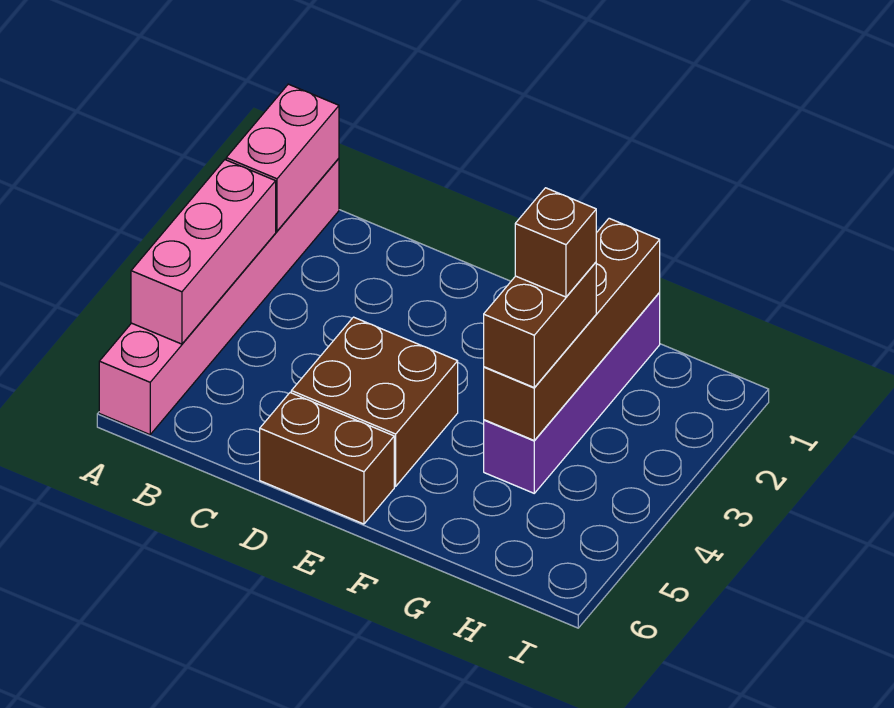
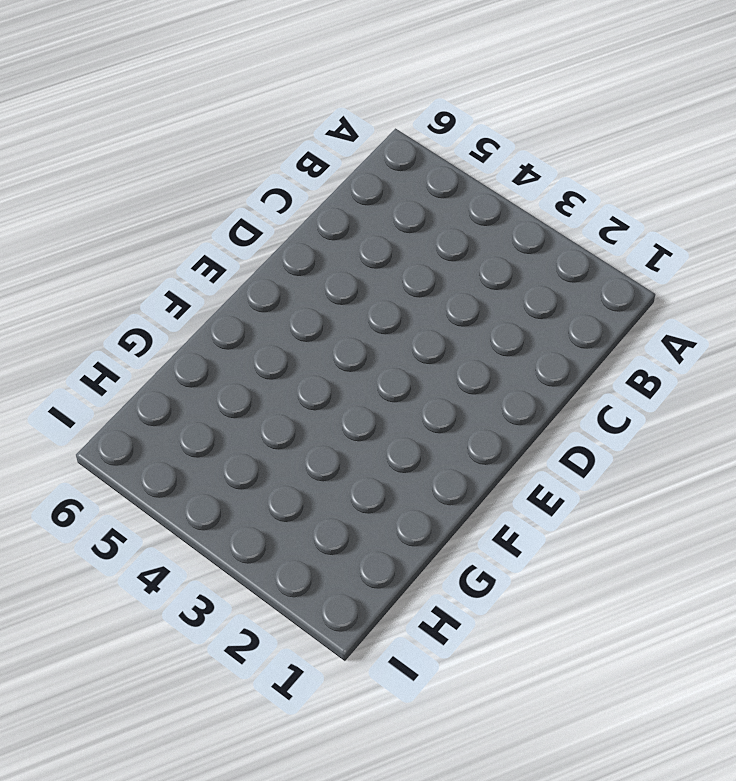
none -> pink 1x6 brick [99,158,339,435]
none -> brown 2x2 brick [291,317,458,486]

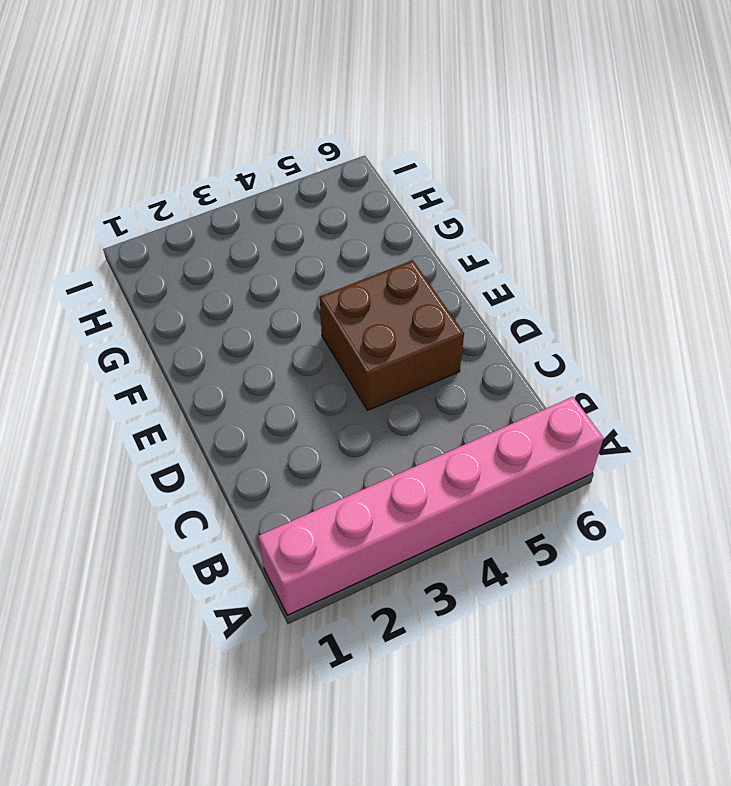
none -> brown 1x2 brick [260,393,394,524]
none -> purple 1x4 brick [484,293,660,493]

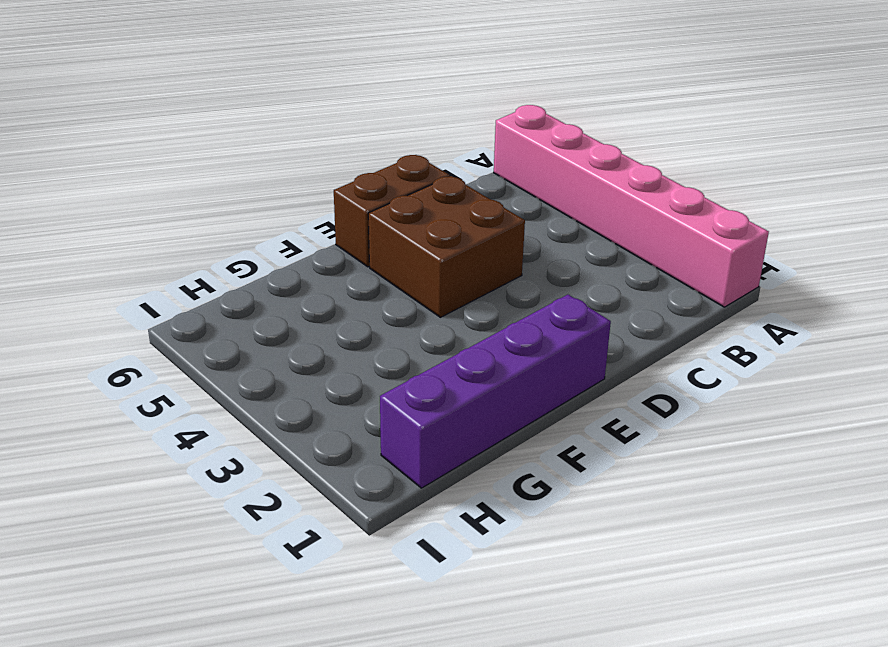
purple 1x4 brick [380,295,611,488] -> purple 1x4 brick turned to [484,293,660,493]
none -> pink 1x2 brick [226,84,339,231]
none -> pink 1x3 brick [131,160,276,344]

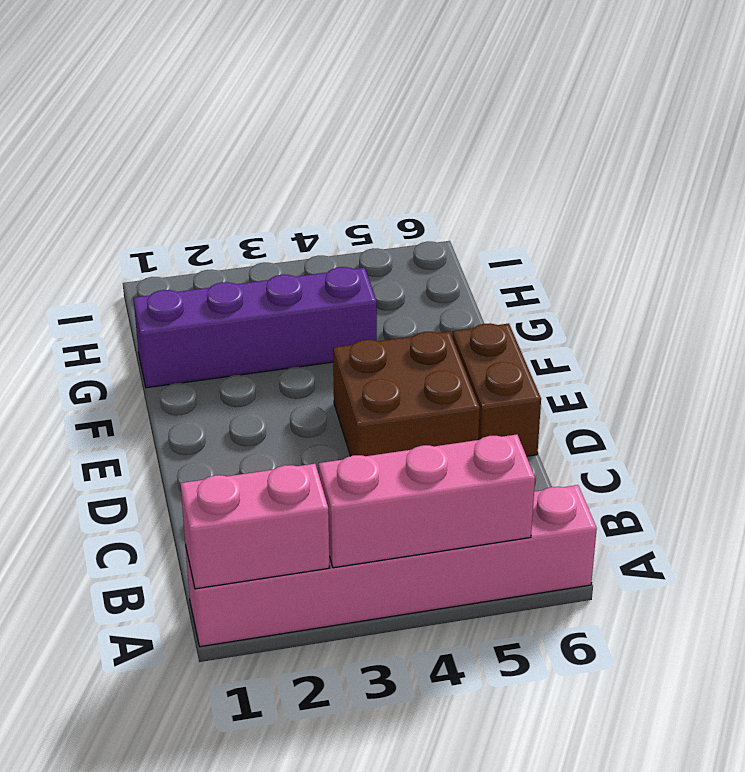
none -> brown 1x4 brick [484,218,660,441]
none -> brown 1x2 brick [484,262,596,388]

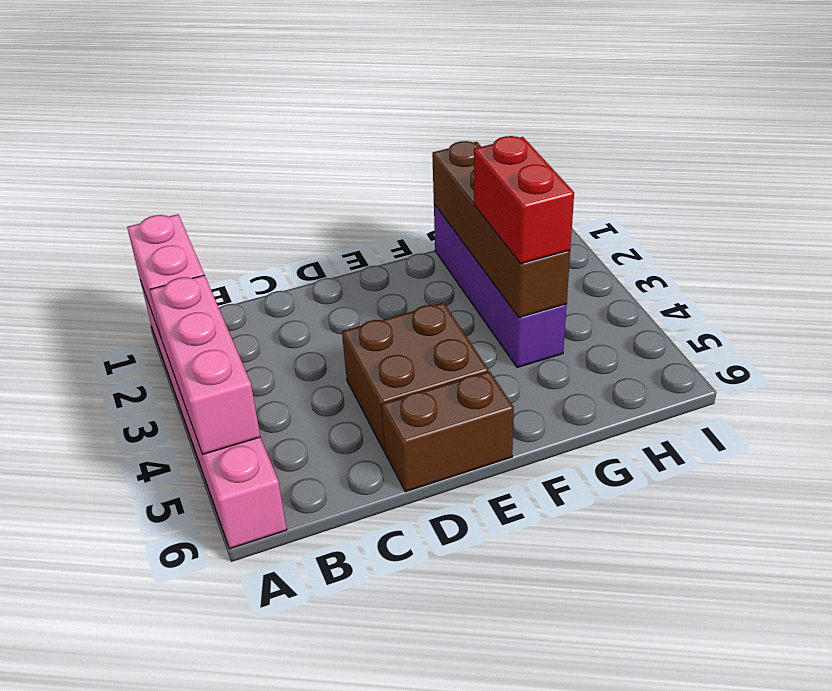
red 1x2 brick [474,136,574,264] -> brown 1x2 brick [484,262,596,388]
none -> brown 1x1 brick [515,188,596,297]

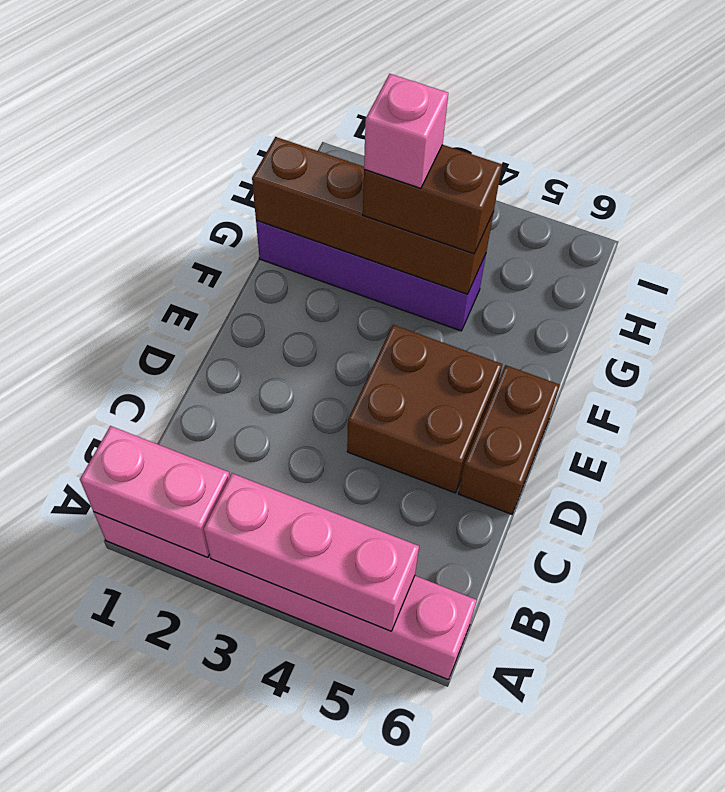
pink 1x1 brick [364,74,448,188] -> brown 1x1 brick [515,188,596,297]

